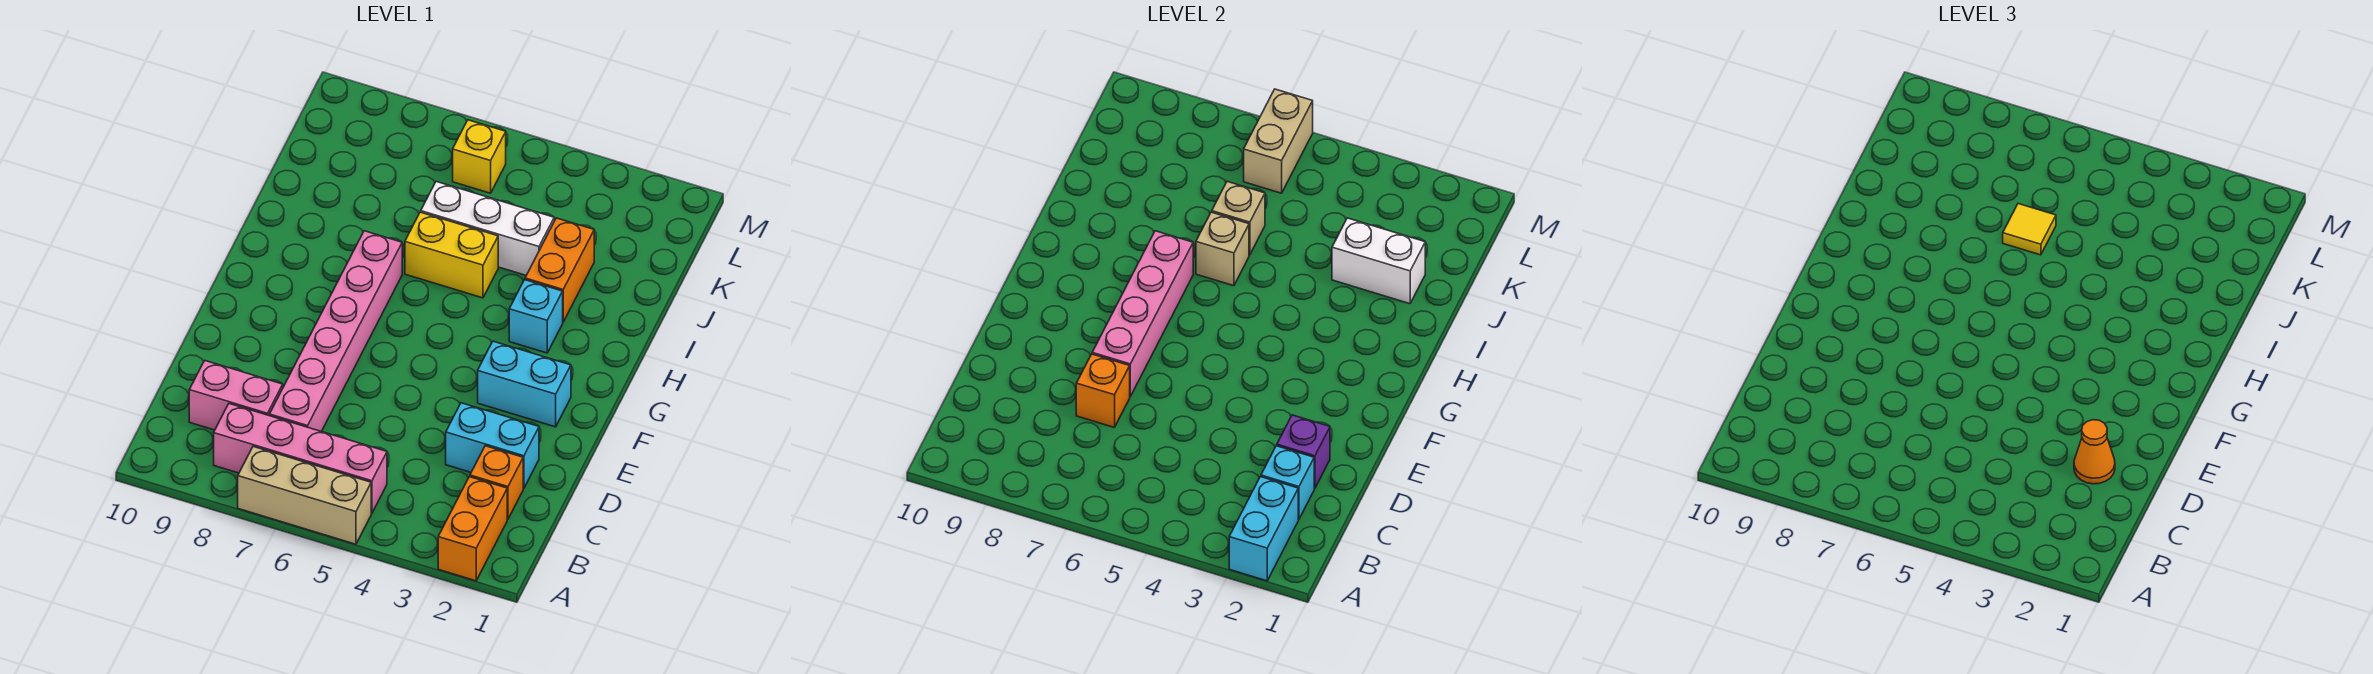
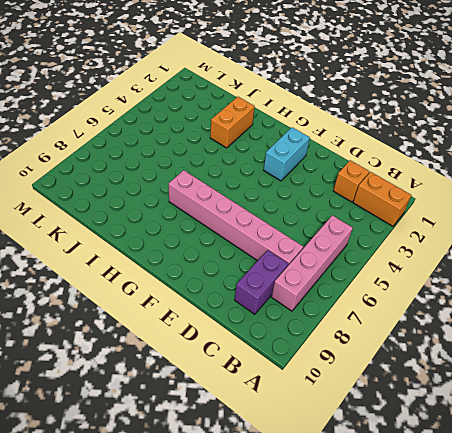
purple 1x2 brick [235,250,288,314] -> pink 1x2 brick [189,361,283,430]
orange 1x2 brick [210,97,255,148] -> orange 1x2 brick turned to [525,218,594,322]
none -> tan 1x3 brick [238,447,371,544]
none -> cyan 1x2 brick [446,403,539,488]
none -> cyan 1x1 brick [509,280,563,353]

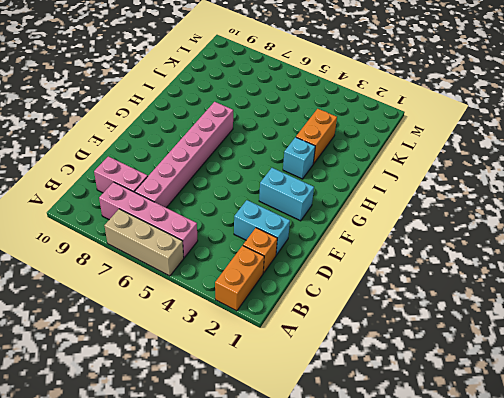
none -> yellow 1x2 brick [405,212,498,298]
none -> white 1x3 brick [421,182,554,275]
none -> yellow 1x1 brick [453,120,506,193]

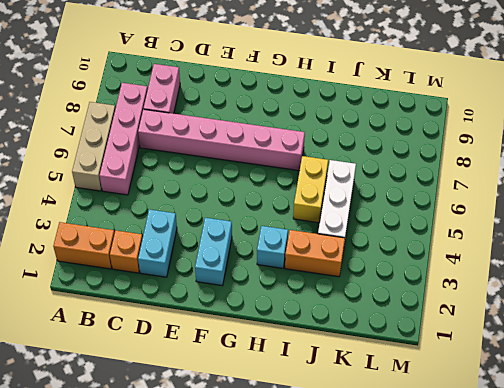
none -> yellow 1x1 brick [453,120,506,193]
none -> cyan 1x2 brick [1229,477,1298,581]
none -> cyan 1x1 brick [1261,446,1314,519]

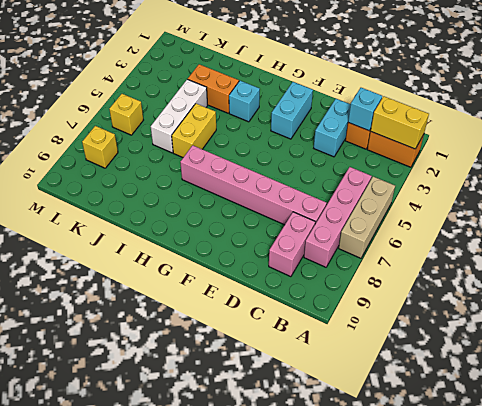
yellow 1x2 brick [371,96,429,149] -> cyan 1x2 brick [1229,477,1298,581]
yellow 1x1 brick [82,126,118,168] -> none
none -> purple 1x1 brick [1277,415,1330,488]
none -> orange 1x1 brick [1076,354,1130,427]
none -> pink 1x4 brick [1092,231,1193,396]

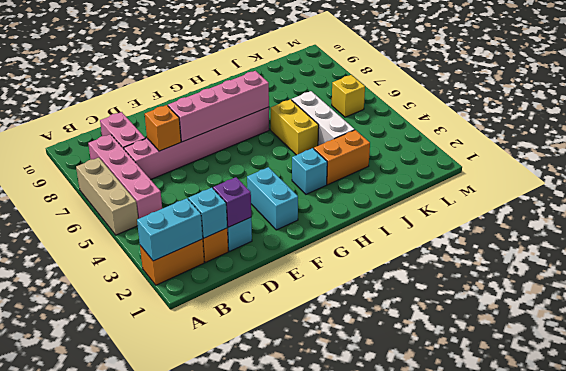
none -> tan 1x1 brick [1196,212,1249,286]
none -> white 1x2 brick [1332,218,1425,304]
none -> tan 1x1 brick [1212,182,1265,255]

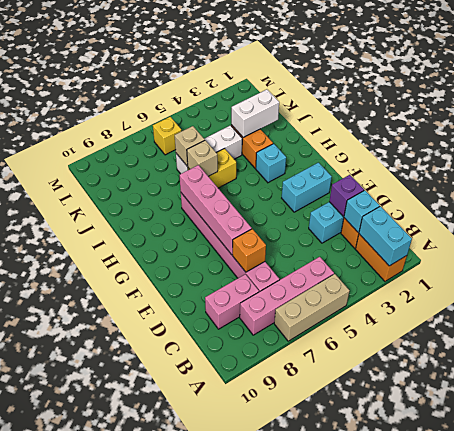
none -> tan 1x2 brick [1244,89,1313,193]
none -> orange 1x1 cone [2074,420,2115,484]
none -> yellow 1x1 tile [2003,204,2056,255]

